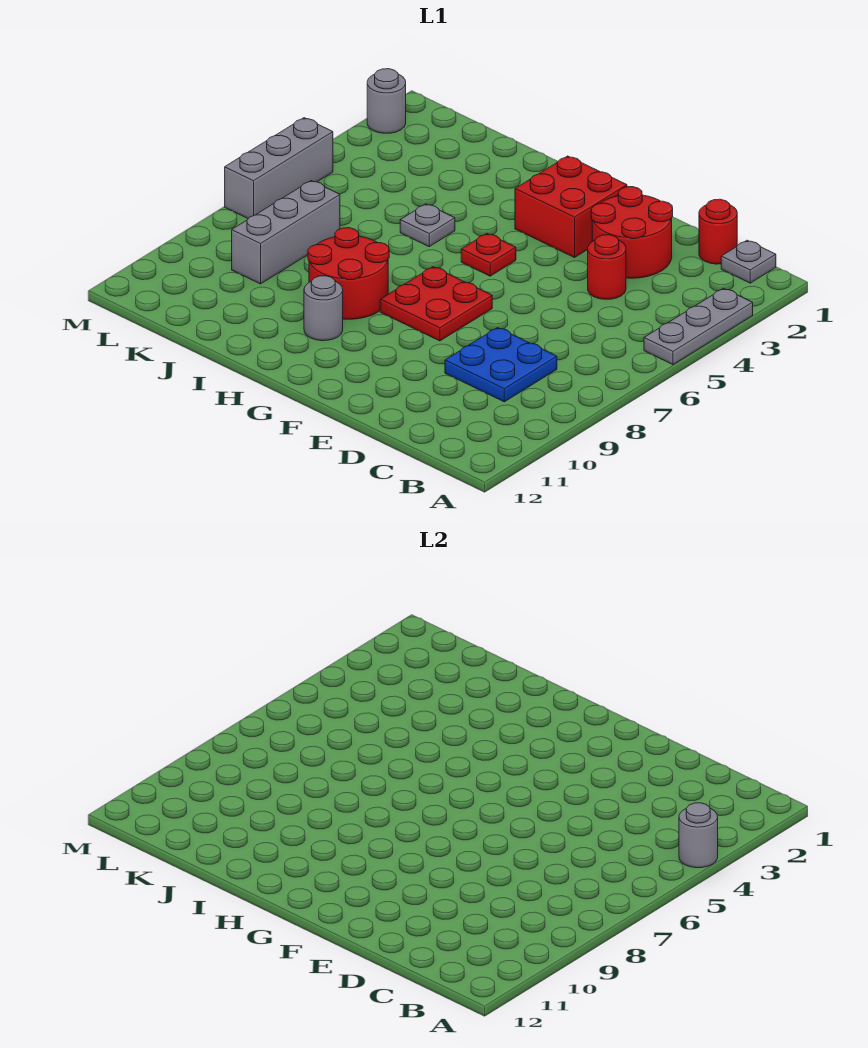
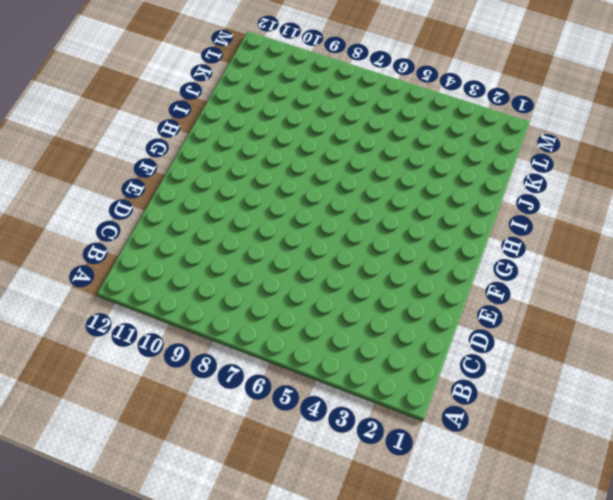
none -> grey 1x3 plate [644,288,753,365]
none -> grey 1x1 plate [721,240,776,283]
none -> red 1x1 round brick [699,199,737,264]

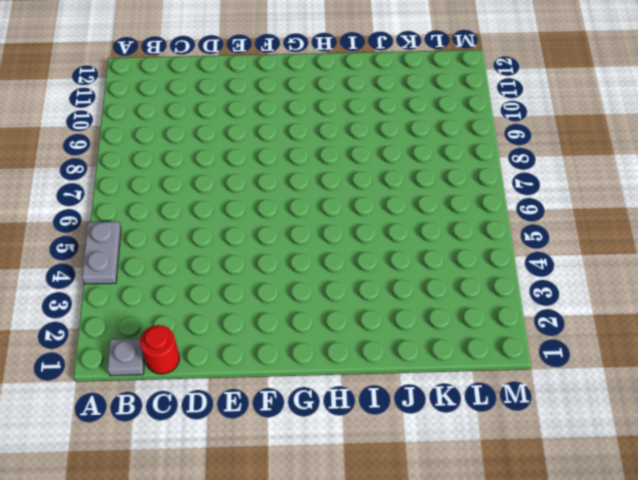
grey 1x2 plate [82,222,121,284] -> grey 1x3 plate [644,288,753,365]
none -> blue 2x2 plate [445,328,557,402]
none -> red 2x2 round brick [591,187,673,278]
none -> red 1x1 round brick [588,235,626,299]

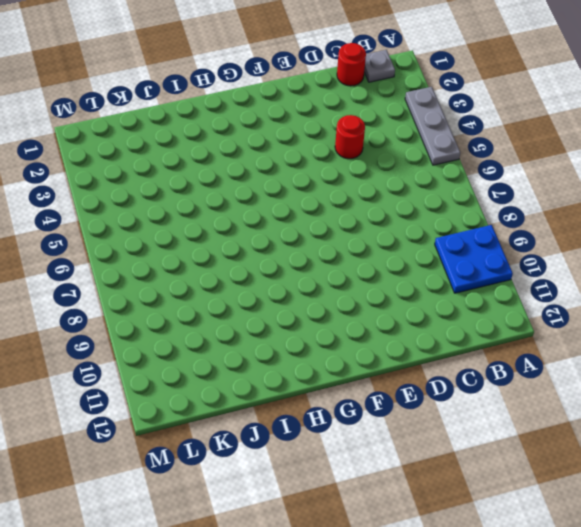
blue 2x2 plate [435,225,513,293] -> blue 2x2 plate moved to [445,328,557,402]
none -> red 2x2 round brick [591,187,673,278]
none -> red 2x2 brick [515,156,627,258]
none -> red 2x2 plate [380,267,492,341]

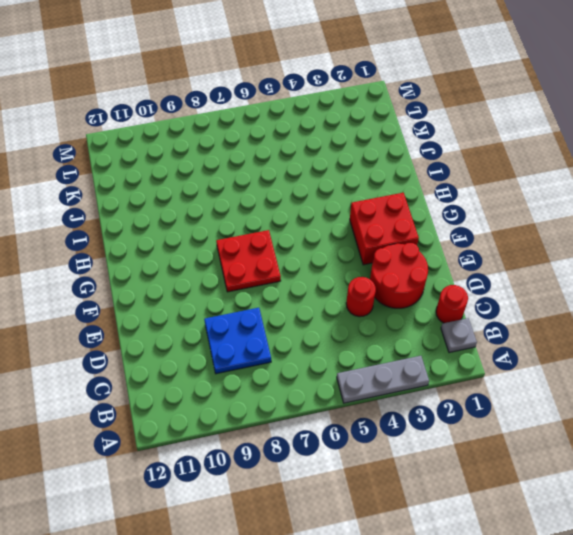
none -> red 1x1 plate [461,233,516,276]
none -> red 2x2 round brick [308,228,389,319]
none -> grey 1x1 round brick [304,276,343,341]

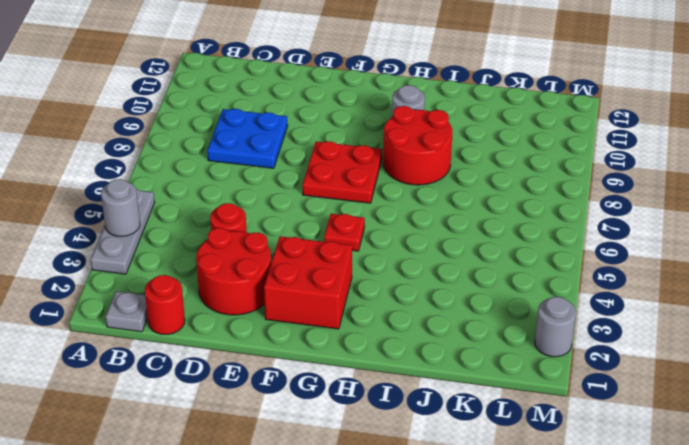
none -> grey 1x1 plate [400,204,455,247]
none -> grey 1x3 brick [232,181,340,284]
none -> grey 1x3 brick [225,118,333,218]

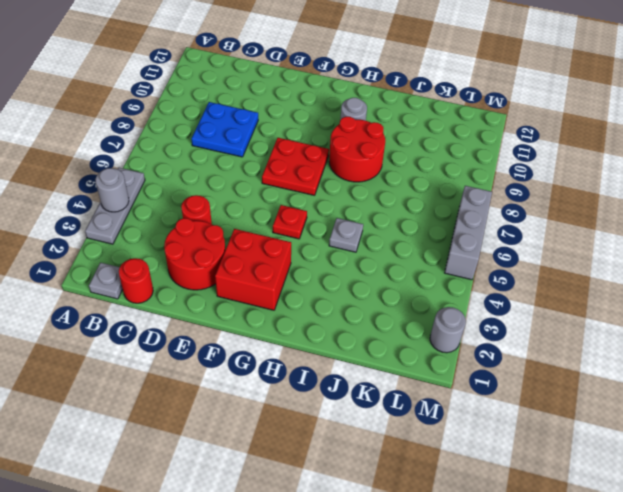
none -> grey 1x3 brick [232,181,340,284]

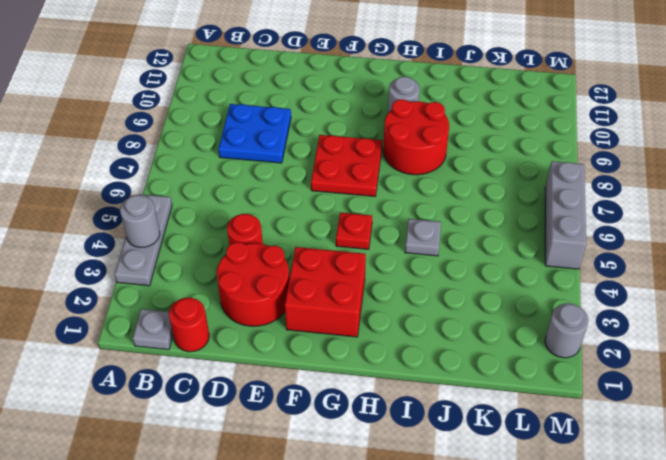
none -> grey 1x3 brick [232,181,340,284]

